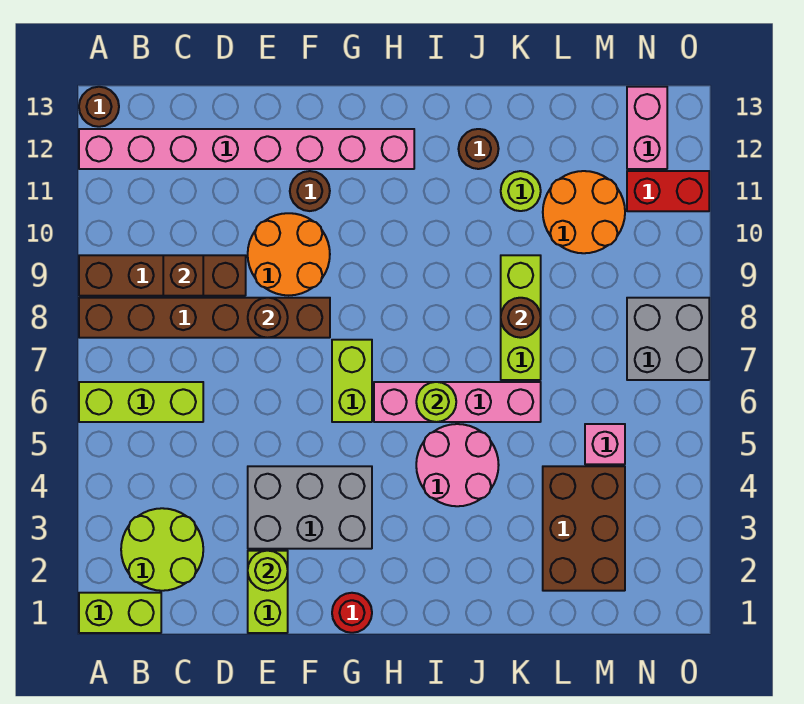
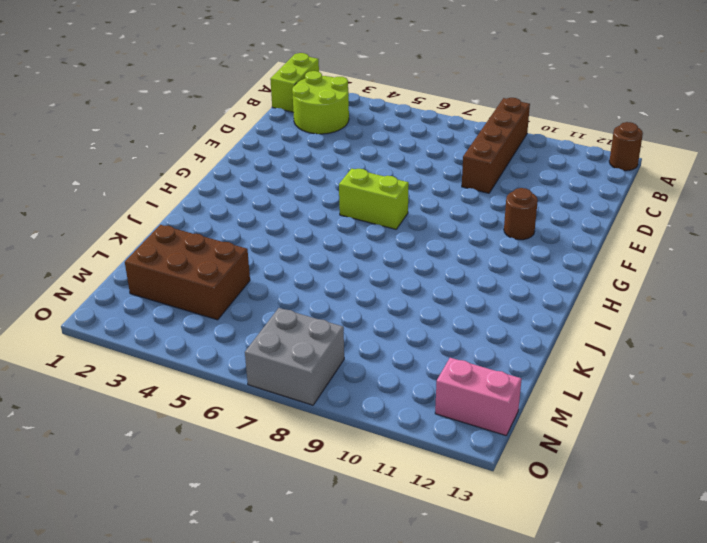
none -> lime 1x3 brick [79,382,203,422]
none -> brown 1x6 brick [79,298,330,338]
none -> pink 1x8 brick [79,129,414,169]

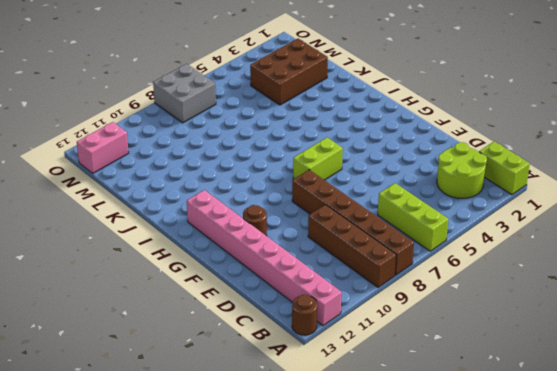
none -> lime 1x2 brick [248,551,288,633]
none -> grey 2x3 brick [248,466,372,549]
none -> orange 2x2 round brick [248,213,330,295]

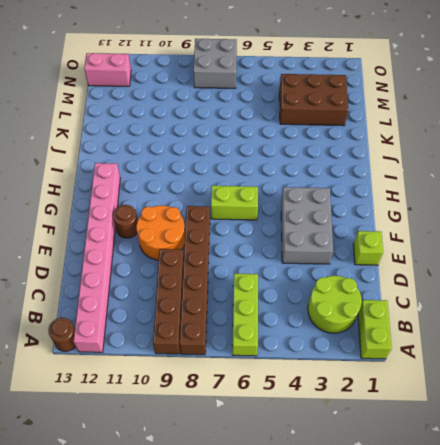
lime 1x1 brick [353,231,383,265] -> lime 1x2 brick [248,551,288,633]
none -> red 1x1 round brick [332,593,372,633]
none -> pink 1x4 brick [374,382,541,422]
none -> pink 2x2 round brick [416,424,499,506]

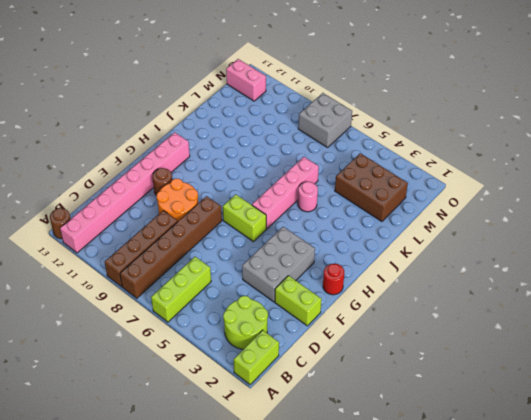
pink 1x1 round brick [298,182,318,212] -> pink 2x2 round brick [416,424,499,506]
none -> brown 1x1 round brick [458,129,499,169]
none -> lime 1x3 brick [501,255,541,380]
none -> lime 1x1 round brick [501,171,541,211]

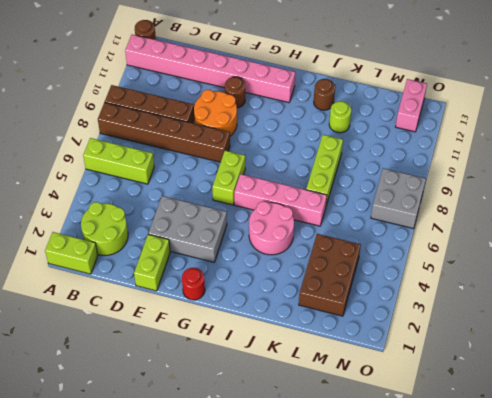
none -> orange 2x2 round brick [543,171,625,253]
none -> pink 1x1 brick [585,424,625,464]
none -> red 1x2 brick [627,171,709,211]

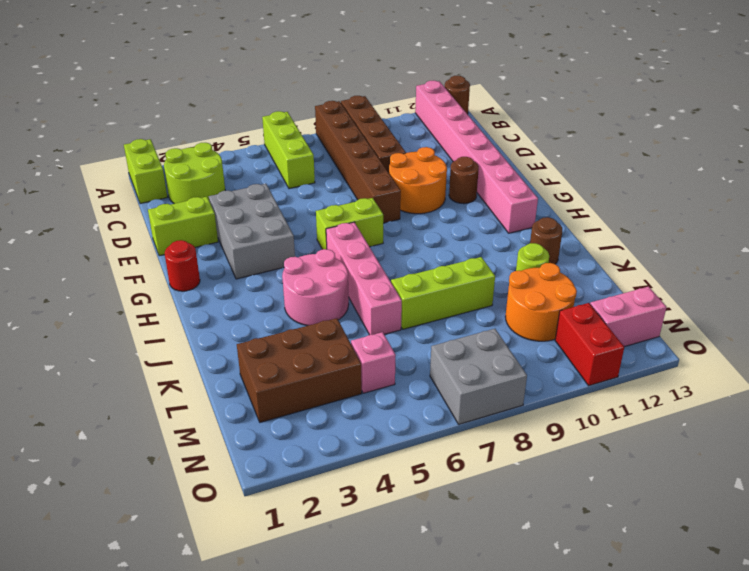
none -> brown 1x1 brick [163,255,203,296]
none -> lime 1x1 round brick [248,551,288,591]
none -> brown 1x1 round brick [248,298,288,338]

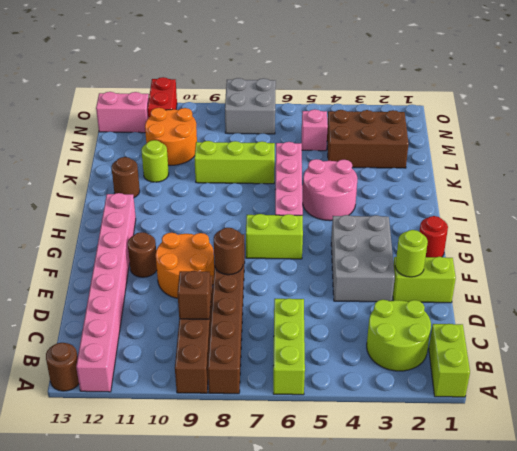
none -> lime 1x1 round brick [416,382,456,422]
none -> brown 1x1 round brick [501,298,541,338]

